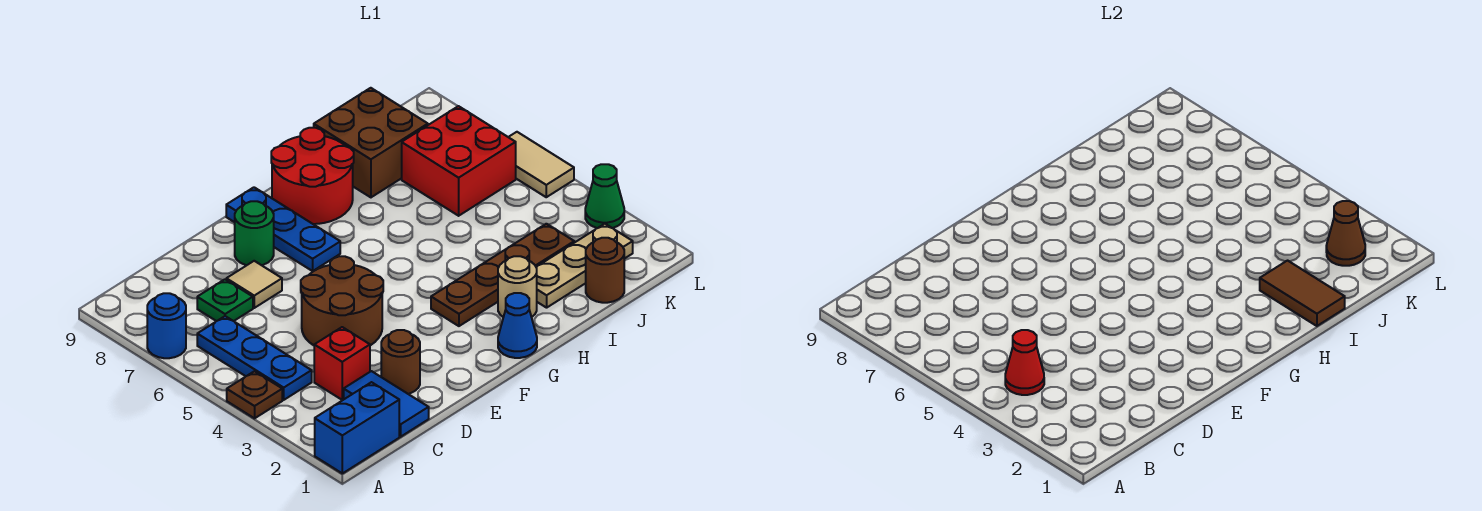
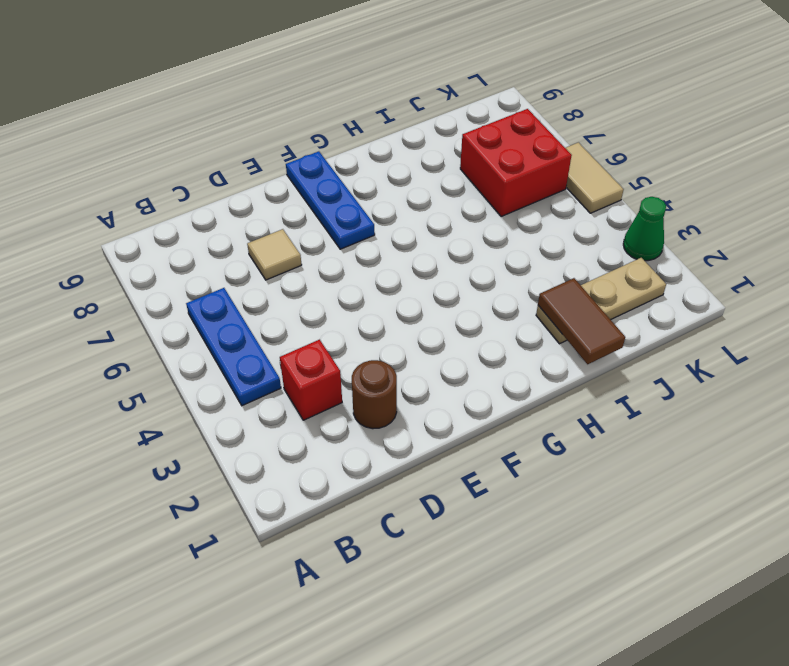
none -> blue 1x2 brick [315,382,399,473]
none -> brown 1x1 plate [227,371,282,418]
none -> blue 1x1 round brick [147,293,186,358]

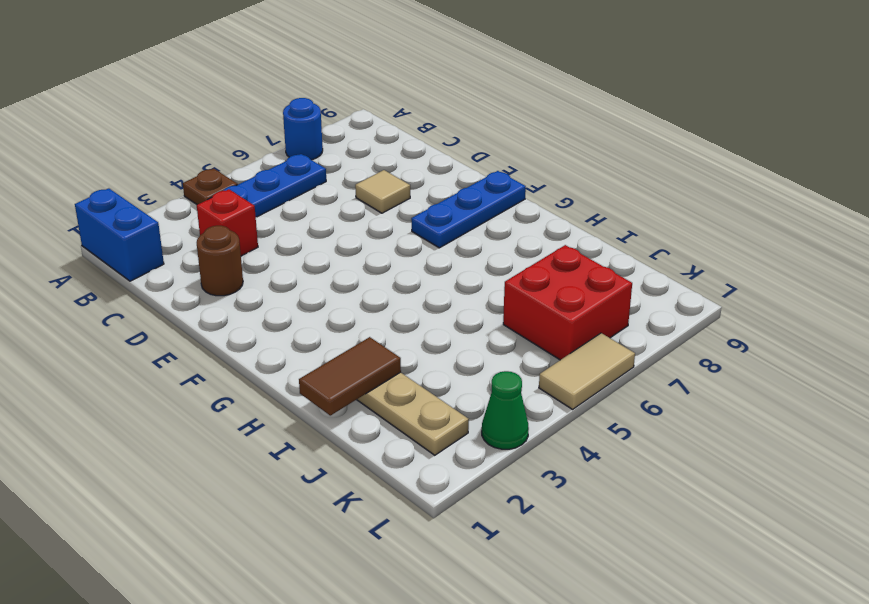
none -> blue 1x2 tile [344,371,429,437]
none -> green 1x1 plate [197,279,253,321]
none -> brown 2x2 round brick [301,256,383,345]

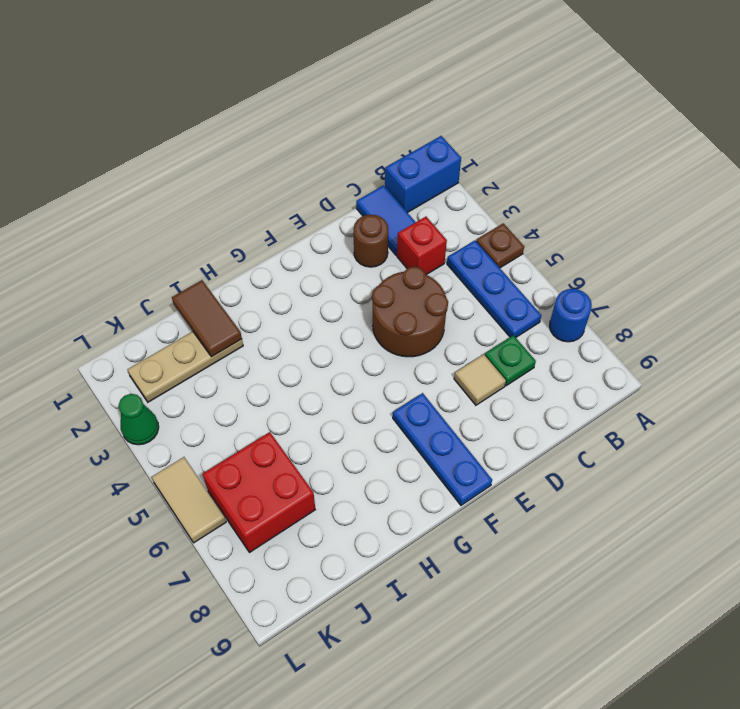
none -> green 1x1 round brick [235,201,274,265]
none -> blue 1x1 cone [498,293,537,358]
none -> brown 1x4 plate [431,224,574,326]

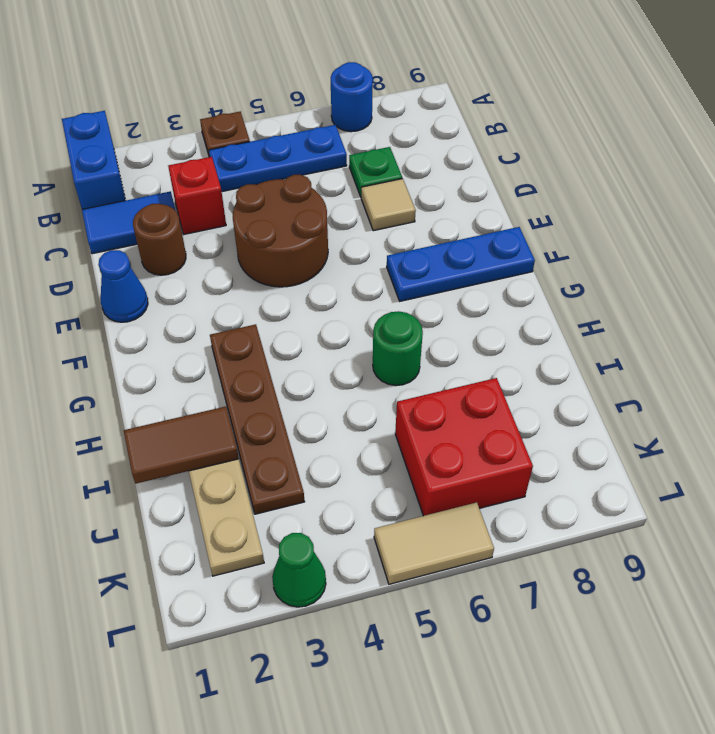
blue 1x1 cone [98,250,148,322] -> blue 1x1 cone moved to [498,293,537,358]
green 1x1 round brick [373,311,423,386] -> green 1x1 round brick moved to [235,201,274,265]
none -> red 2x2 round brick [271,128,354,224]
none -> tan 1x1 round brick [498,256,537,317]
none -> brown 2x2 brick [314,88,428,197]

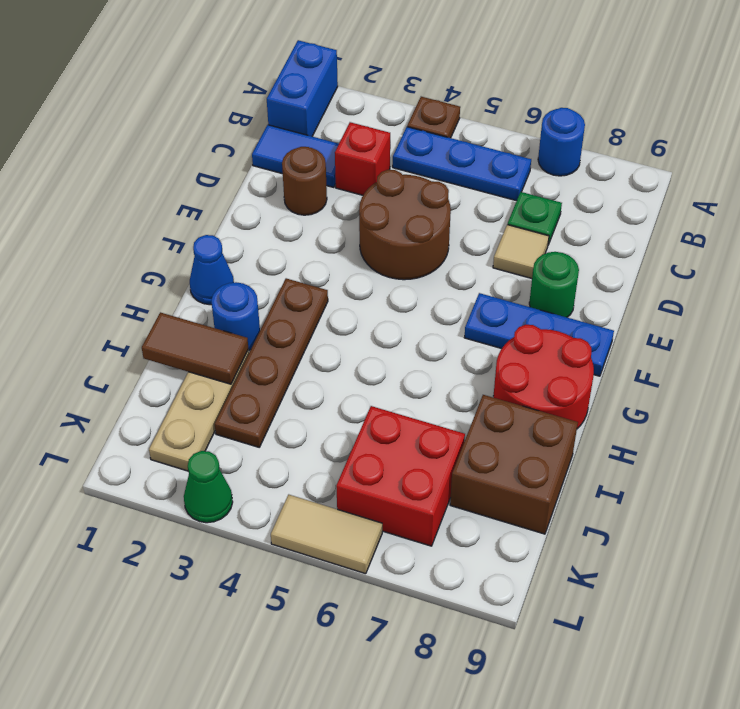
blue 1x1 round brick [211,282,260,350] -> tan 1x1 round brick [498,256,537,317]
none -> brown 1x1 round brick [586,238,624,303]
none -> red 1x1 cone [1005,330,1044,395]
none -> brown 1x1 cone [1326,201,1365,266]

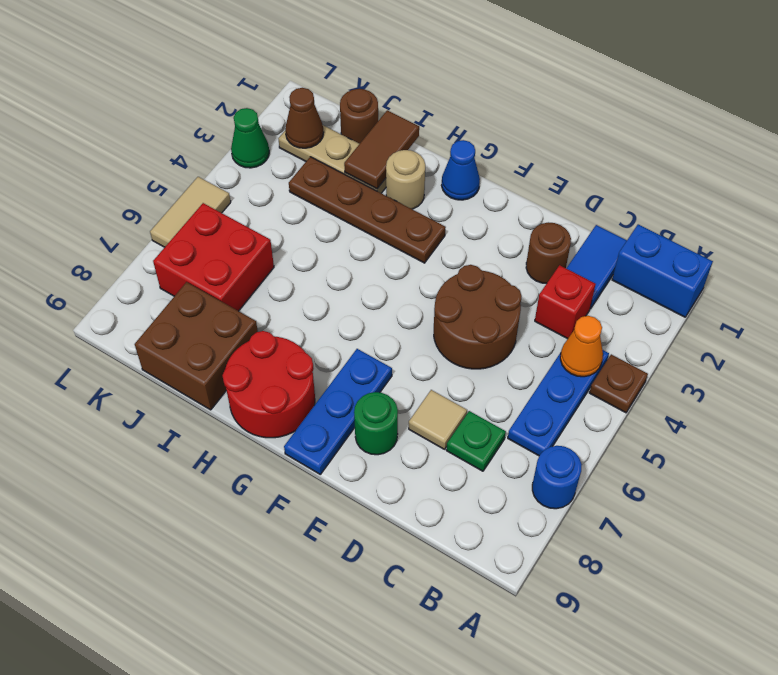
orange 1x1 cone [560,316,603,377] -> red 1x1 cone [1005,330,1044,395]

